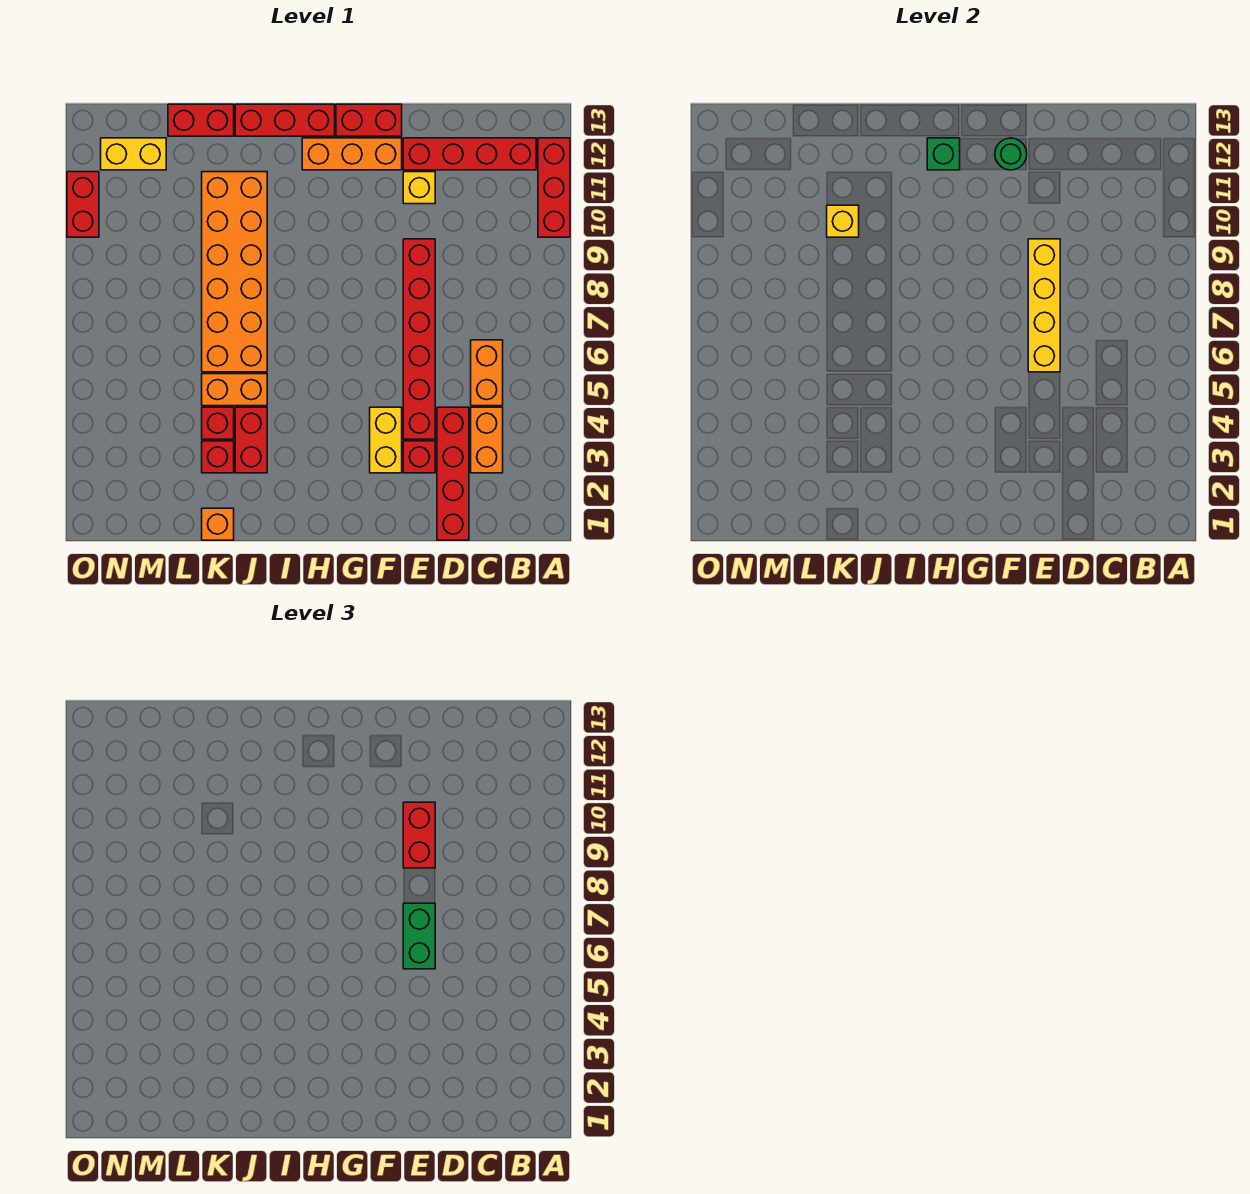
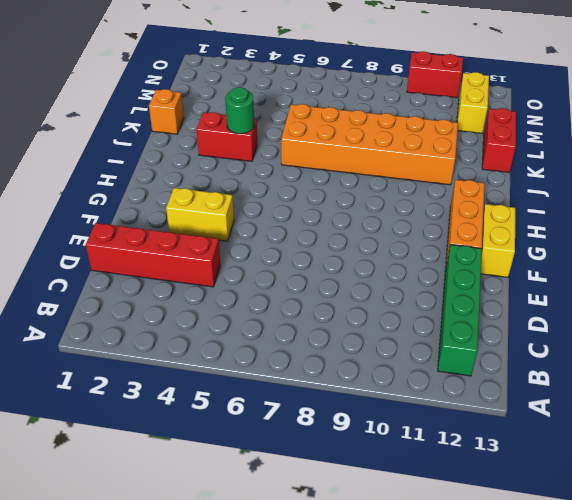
green 1x4 brick [438,245,482,376] -> red 1x4 brick [403,138,536,170]
yellow 1x2 brick [481,204,515,277] -> red 1x2 brick [336,104,402,136]
green 1x1 round brick [226,87,254,134] -> green 1x1 round brick moved to [995,138,1027,170]
none -> red 1x3 brick [538,138,570,237]
none -> orange 1x2 brick [471,407,503,473]
none -> orange 1x2 brick [471,340,503,406]

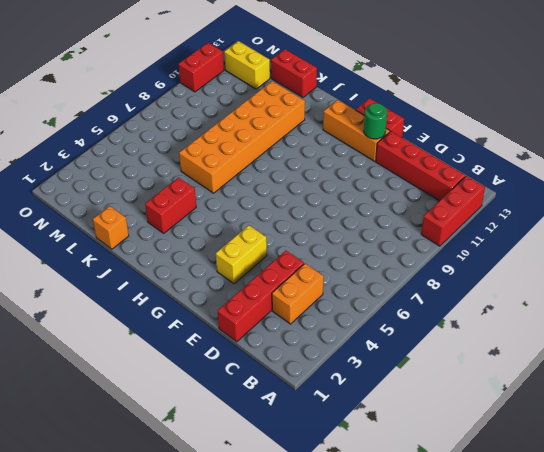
none -> orange 1x2 brick [471,340,503,406]
none -> red 1x1 brick [403,441,435,473]
none -> red 1x6 brick [403,239,435,439]

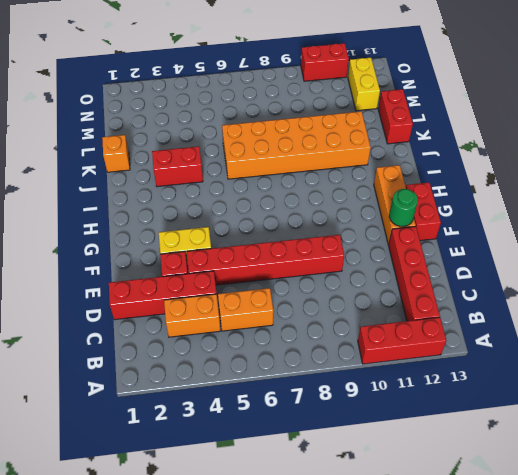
none -> yellow 1x1 brick [403,172,435,204]
none -> red 1x3 brick [235,104,335,136]
none -> orange 1x2 brick [202,374,267,406]

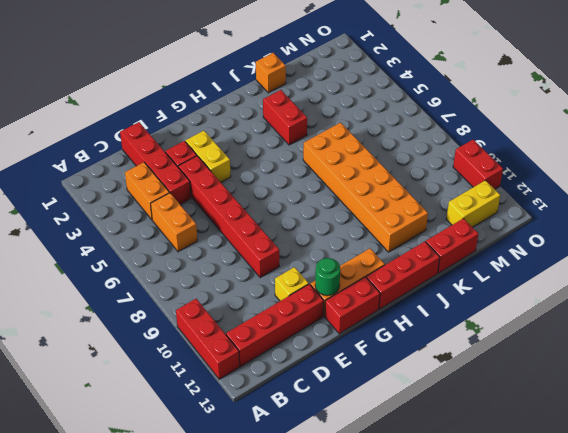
none -> orange 1x2 brick [202,374,267,406]
none -> red 1x1 brick [202,441,234,473]
none -> red 1x1 brick [202,407,234,439]

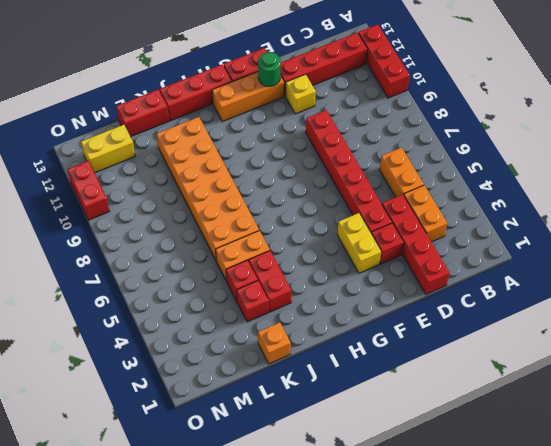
none -> yellow 1x4 brick [1028,239,1060,372]
none -> green 1x1 brick [927,138,960,170]
none -> yellow 1x1 brick [827,205,859,237]

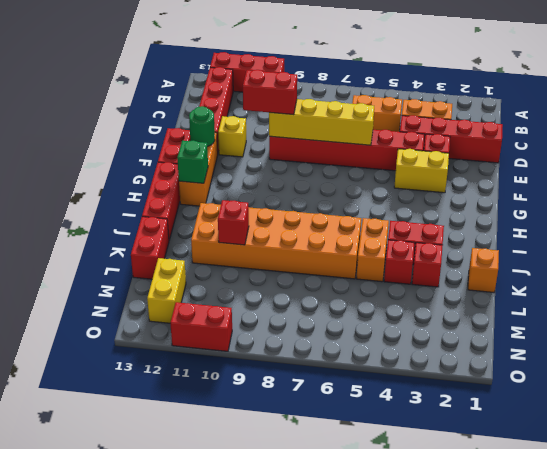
red 1x1 brick [218,200,249,245] -> yellow 1x1 brick [827,205,859,237]
none -> green 1x2 brick [403,903,435,969]

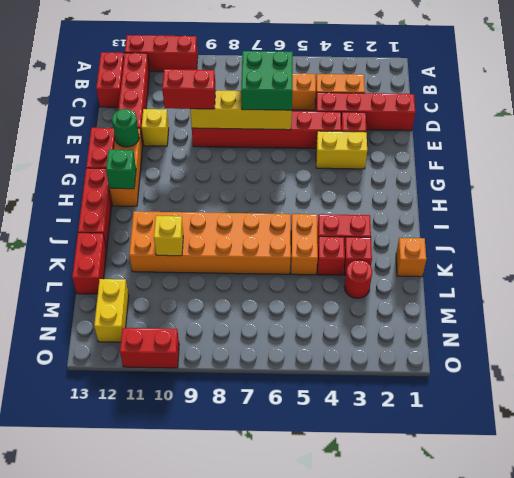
red 1x2 brick [96,52,124,107] -> none
green 2x2 brick [241,51,293,110] -> green 1x2 brick [403,903,435,969]
red 1x1 round brick [344,260,372,298] -> none

